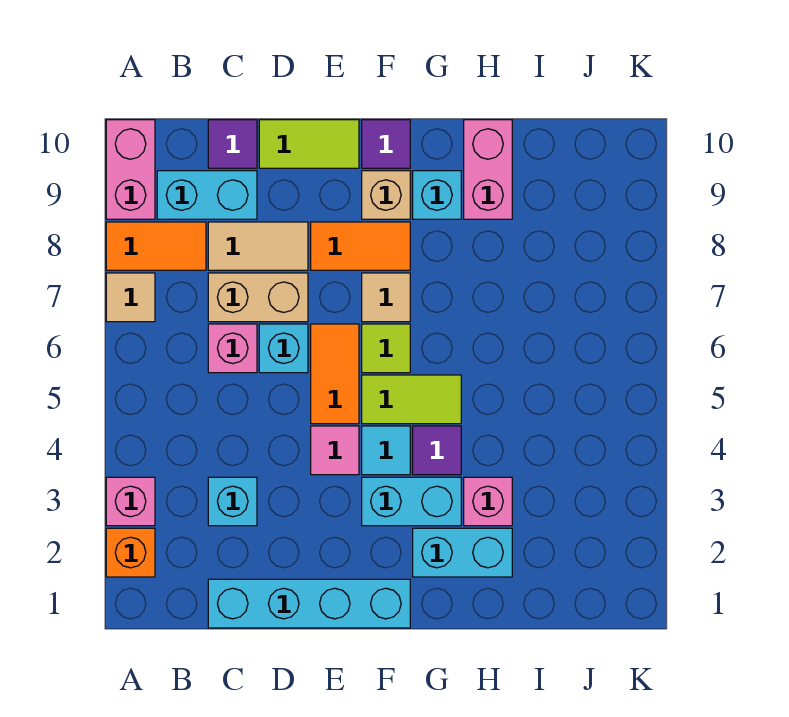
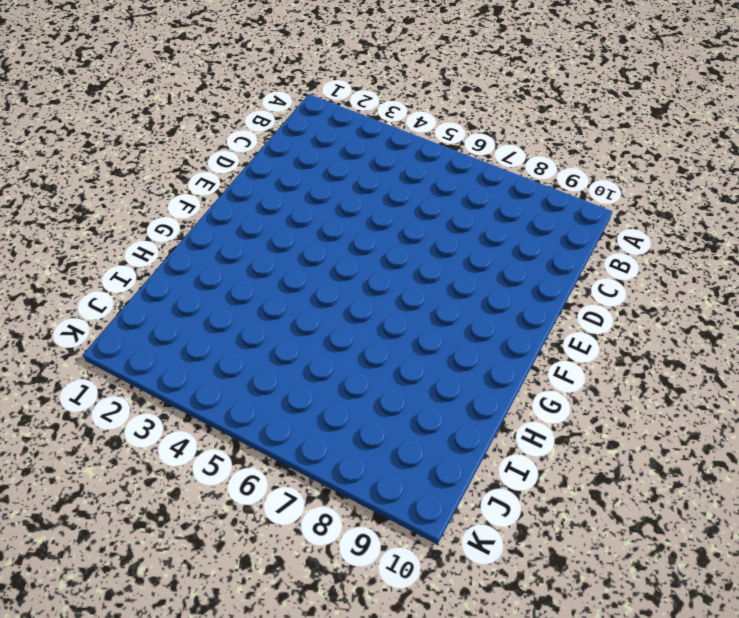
none -> orange 1x1 brick [106,528,155,577]
none -> pink 1x1 brick [106,477,155,526]
none -> tan 1x1 tile [106,273,155,322]

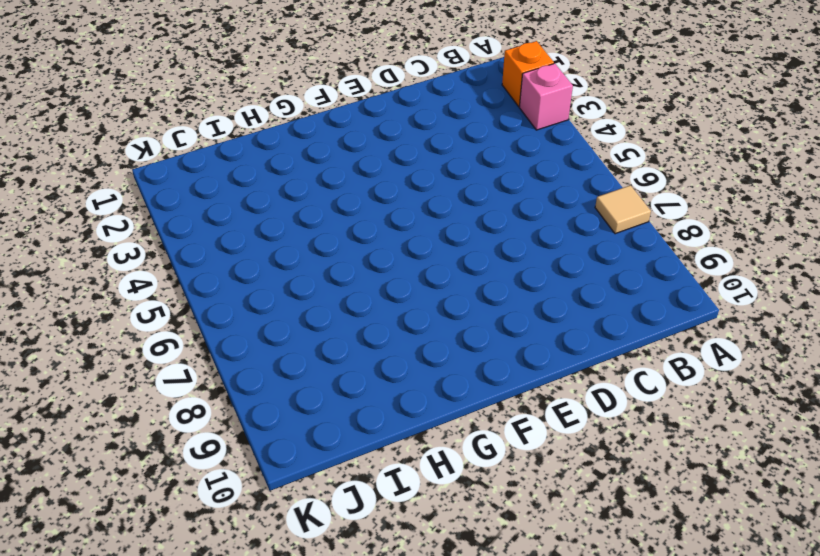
none -> orange 1x2 tile [106,222,206,270]
none -> pink 1x2 brick [106,120,155,219]
none -> cyan 1x2 brick [157,171,257,219]

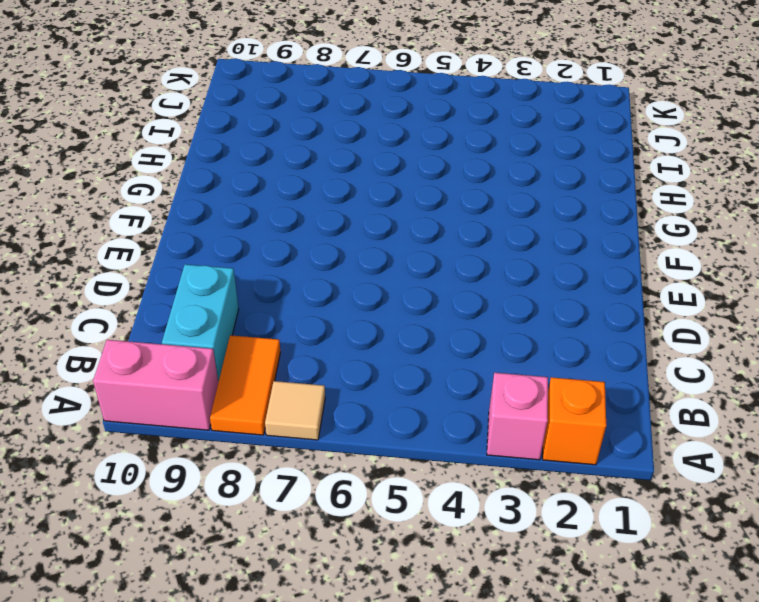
none -> cyan 1x4 brick [208,579,410,628]
none -> cyan 1x1 brick [208,477,257,526]
none -> pink 1x1 brick [208,324,257,373]

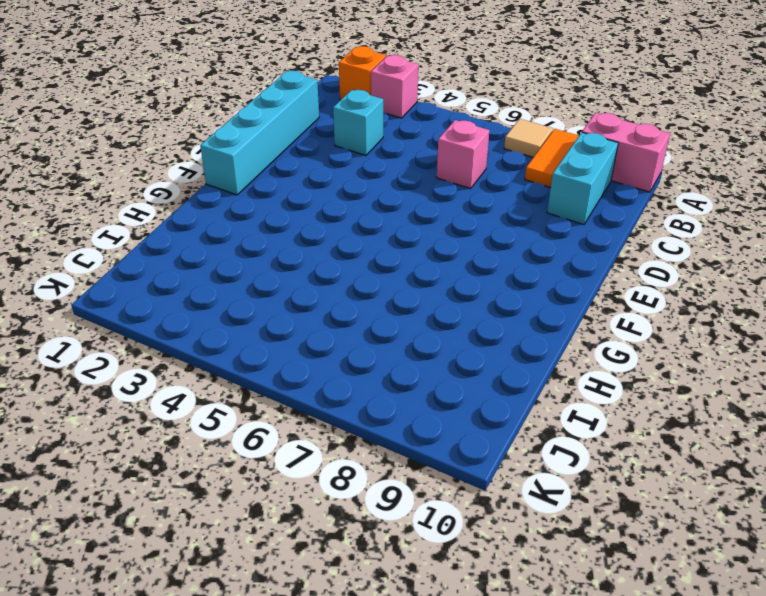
none -> tan 1x2 brick [208,273,308,322]
none -> tan 1x2 tile [208,222,308,270]
none -> purple 1x1 tile [208,120,257,168]

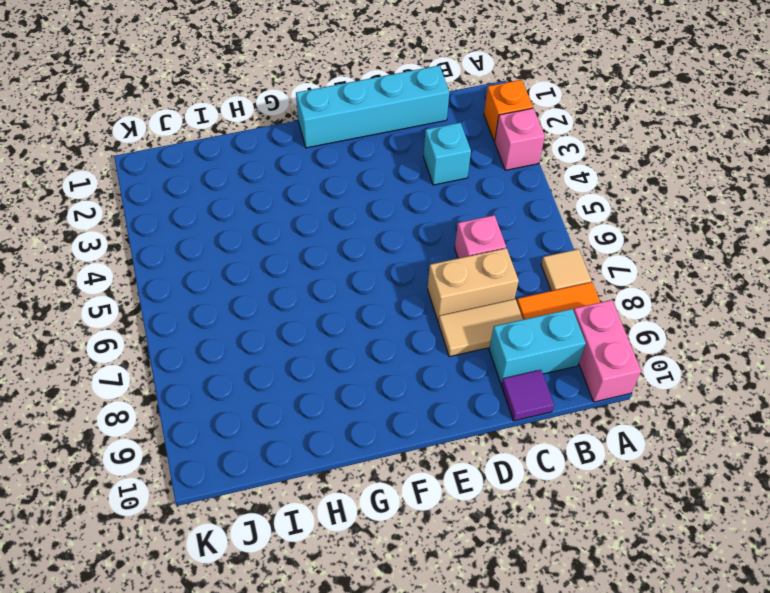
none -> cyan 1x1 brick [259,324,308,373]
none -> lime 1x2 tile [259,120,359,168]
none -> pink 1x1 tile [311,426,359,475]

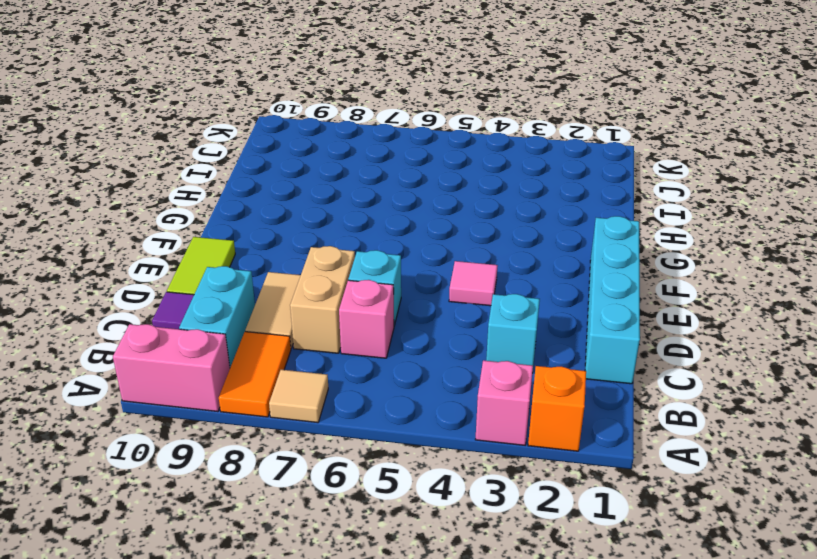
none -> orange 1x2 tile [311,324,359,424]
none -> orange 1x2 tile [311,222,410,270]
none -> cyan 1x2 brick [362,477,461,526]

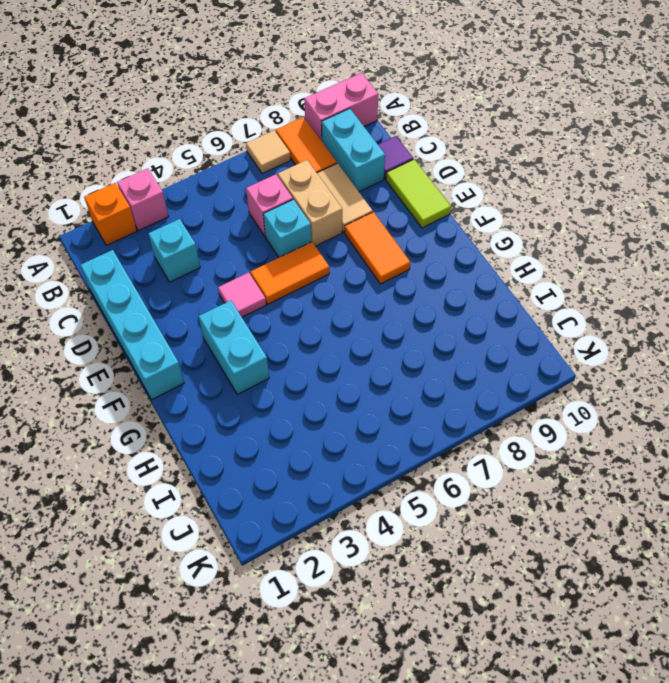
none -> cyan 1x1 tile [362,426,410,475]
none -> lime 1x2 tile [362,375,461,424]
none -> lime 1x1 tile [362,324,410,373]

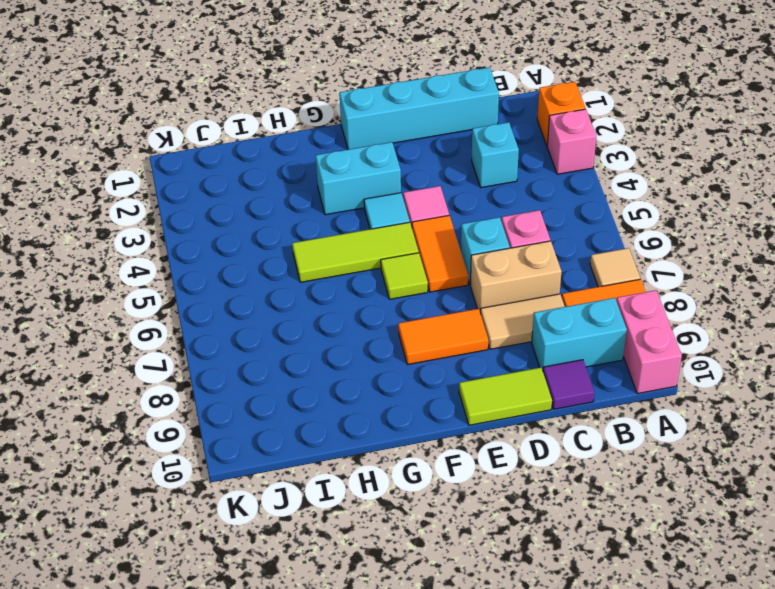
lime 1x3 tile [292,222,419,282] -> lime 1x2 tile [362,375,461,424]
none -> tan 1x1 tile [362,273,410,322]
none -> tan 1x1 brick [362,171,410,219]
none -> purple 1x1 tile [362,120,410,168]

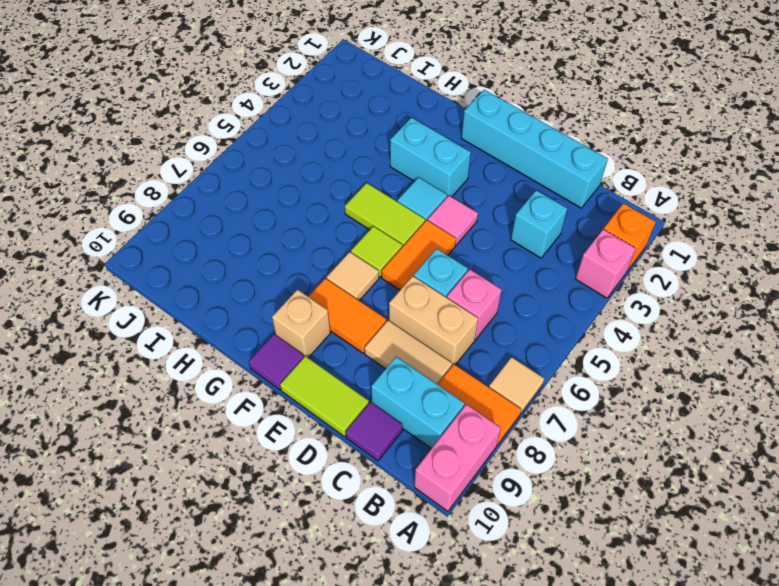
none -> cyan 1x2 brick [413,528,512,577]
none -> purple 1x1 tile [413,426,461,475]
none -> cyan 1x1 brick [413,171,461,219]

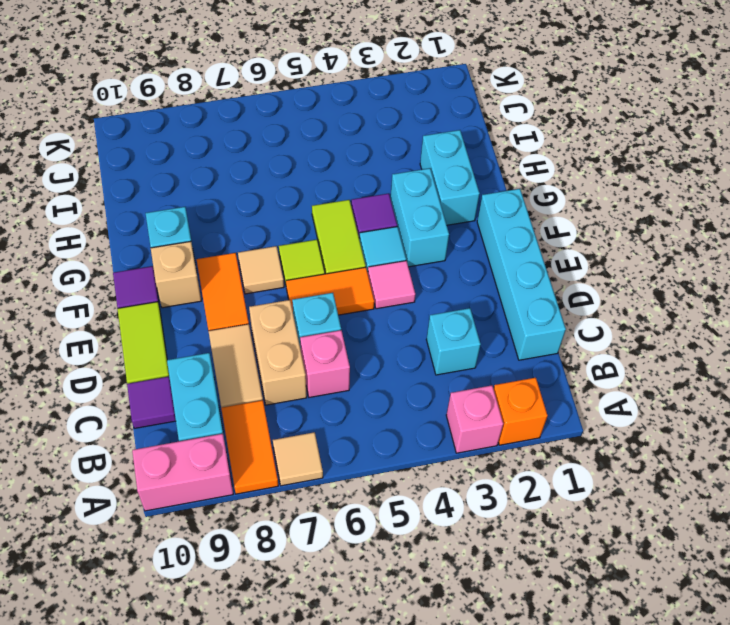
none -> pink 1x1 brick [464,477,512,526]
none -> pink 1x2 brick [464,120,512,219]

